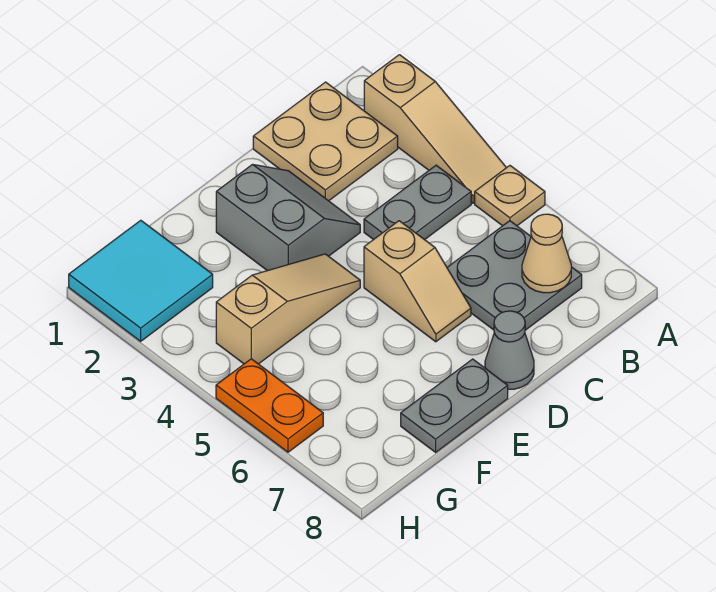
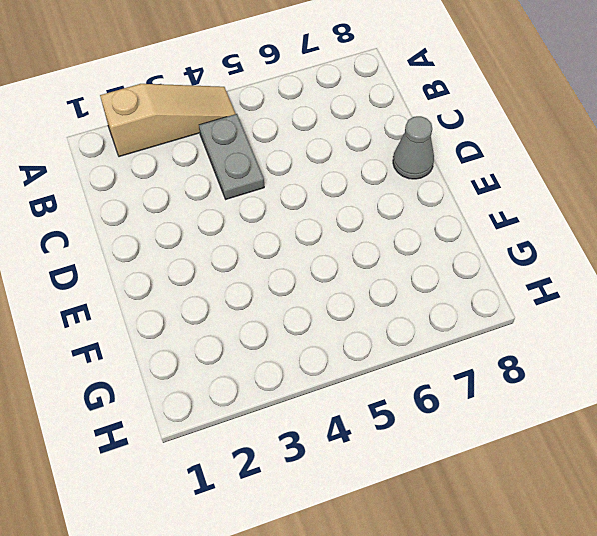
none -> tan 1x1 plate [475,166,545,226]
none -> tan 2x2 plate [253,82,398,201]
none -> grey 2x2 plate [447,221,582,330]

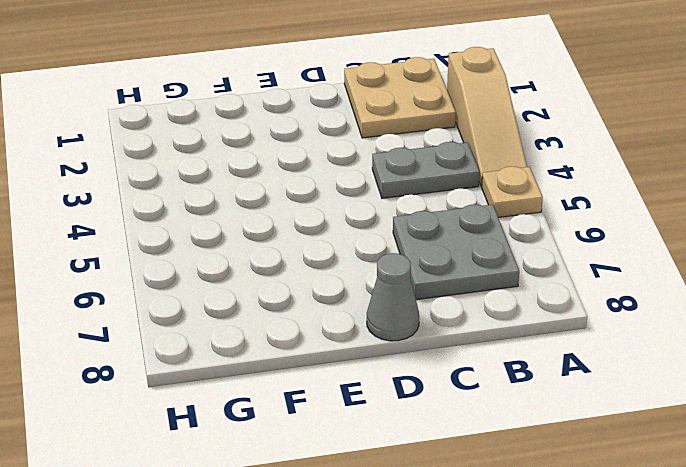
none -> grey 2x2 slope [216,164,360,271]
none -> tan 1x2 slope [364,221,471,342]
none -> tan 1x3 slope [216,254,360,364]

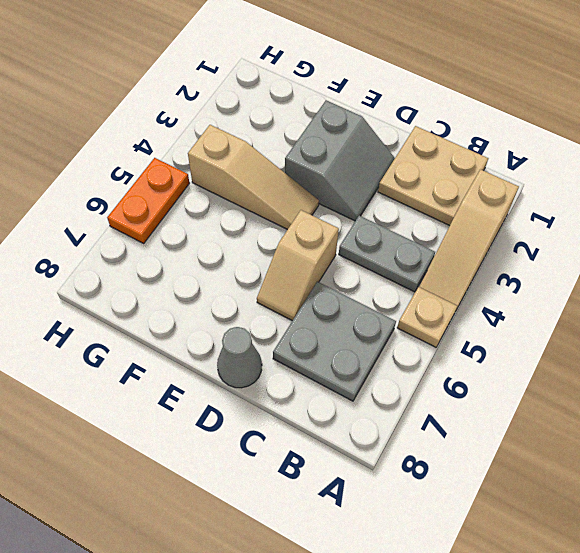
none -> grey 1x2 plate [401,359,508,452]
none -> cyan 2x2 tile [69,220,213,341]
none -> tan 1x1 cone [522,214,571,293]

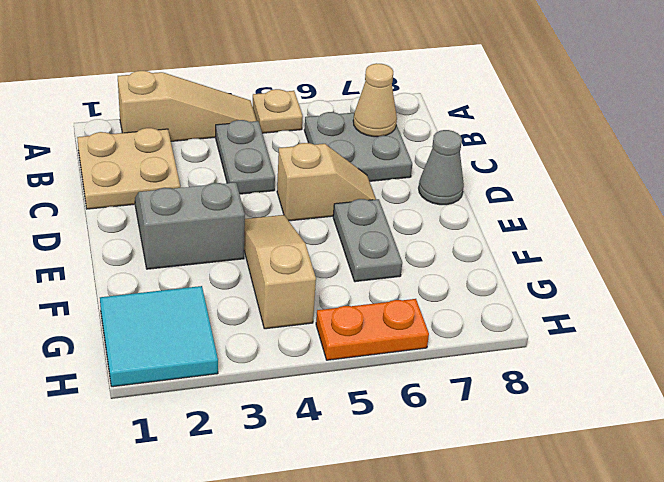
grey 1x2 plate [333,199,402,282] -> grey 1x2 plate moved to [401,359,508,452]

